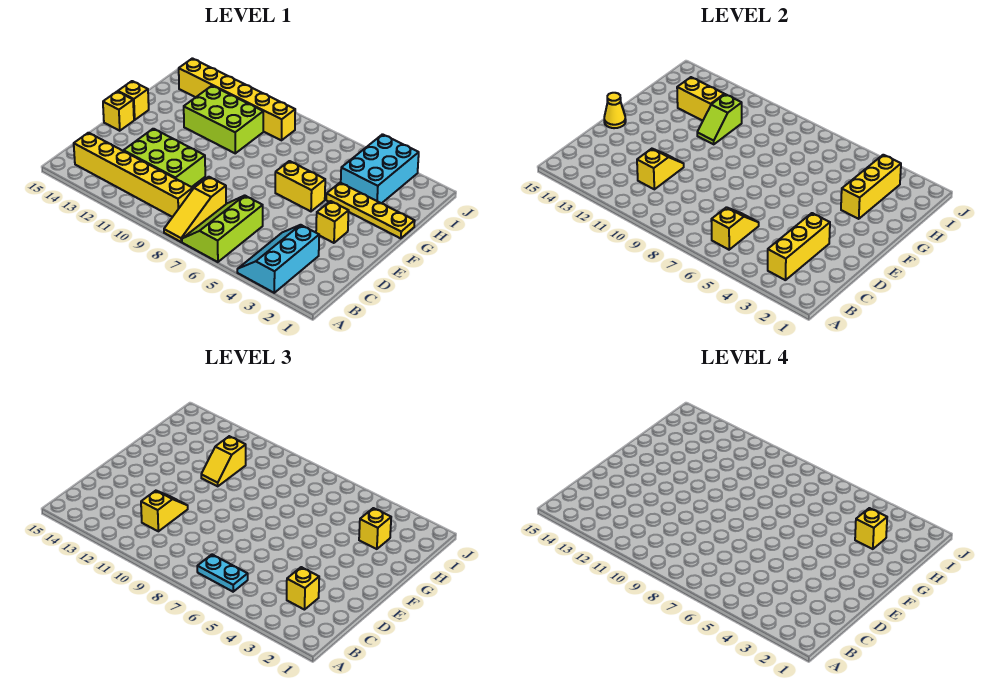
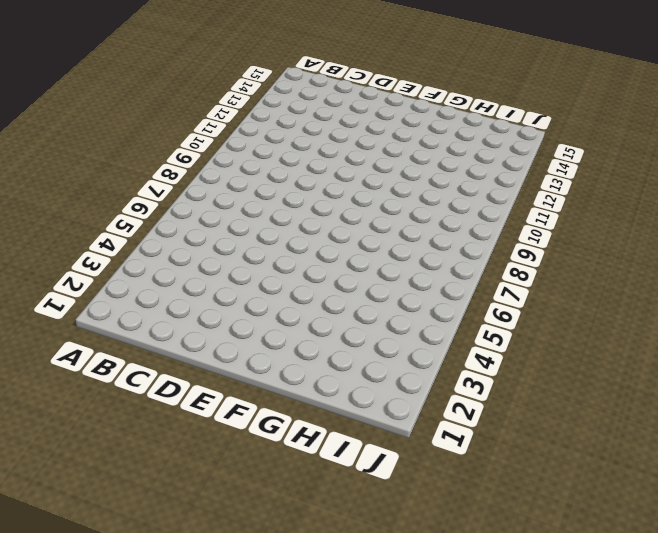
none -> cyan 2x3 slope [237,225,319,293]
none -> lime 2x3 slope [182,195,263,262]
none -> yellow 1x3 slope [164,177,226,242]

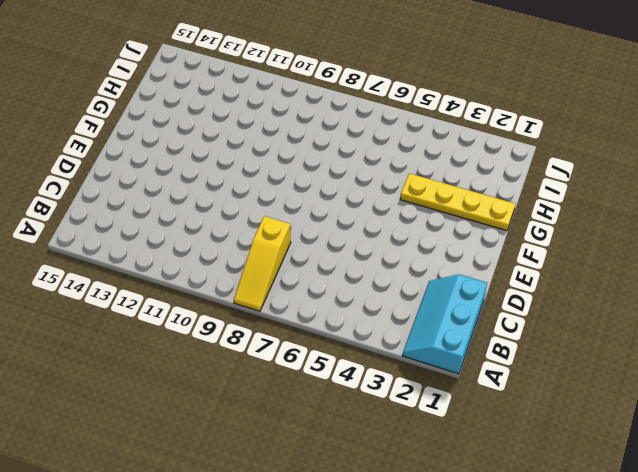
cyan 2x3 slope [402,274,487,374] -> cyan 2x3 slope moved to [237,225,319,293]
none -> lime 2x3 slope [182,195,263,262]
none -> yellow 1x6 brick [74,133,193,217]
none -> lime 2x3 brick [124,129,205,187]

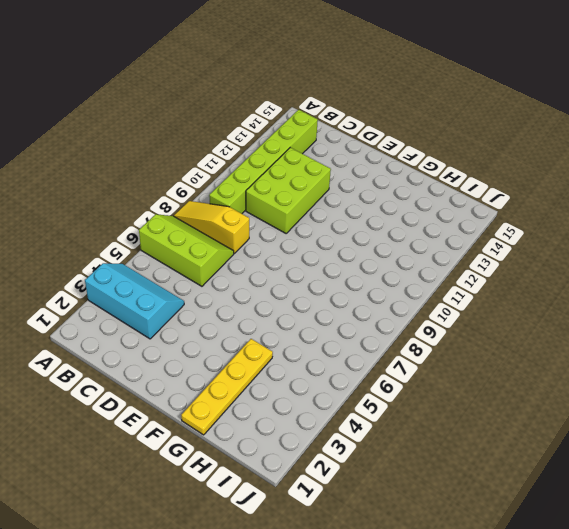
lime 1x6 brick [209,110,318,214] -> yellow 1x6 brick [74,133,193,217]
none -> yellow 1x1 brick [316,201,349,243]
none -> yellow 1x1 brick [103,92,134,131]
none -> yellow 1x2 brick [275,161,325,211]

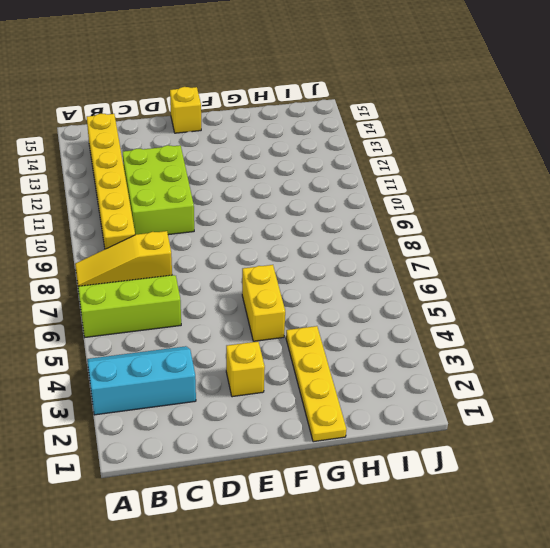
none -> yellow 1x1 brick [118,81,149,120]
none -> lime 2x3 brick [184,86,263,153]
none -> cyan 2x3 brick [341,134,419,203]

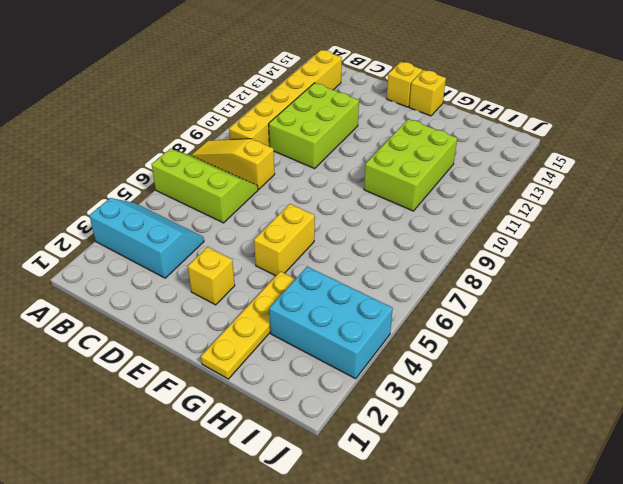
none -> yellow 1x6 brick [179,58,295,140]
none -> yellow 1x3 brick [768,213,830,280]
none -> yellow 1x2 slope [711,207,759,250]

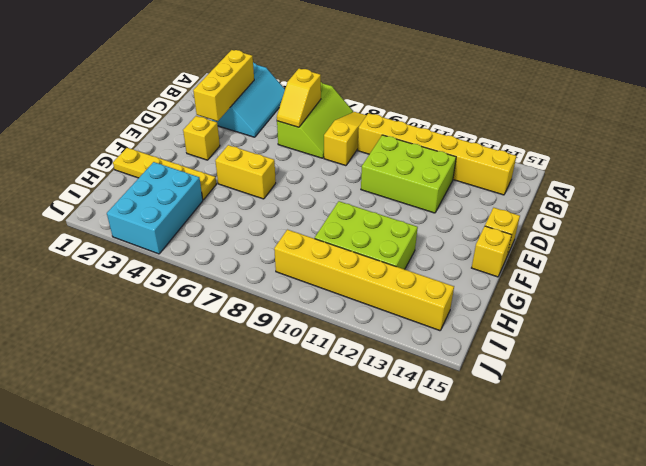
none -> yellow 1x2 slope [637,149,684,189]
none -> yellow 1x1 cone [604,93,626,128]
none -> yellow 1x3 brick [841,155,901,219]

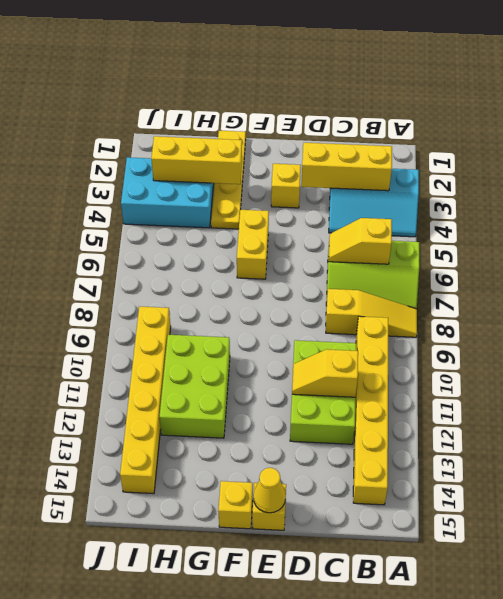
none -> lime 1x2 slope [697,94,742,144]
none -> yellow 1x2 brick [677,77,724,121]
none -> cyan 1x2 plate [197,554,248,592]

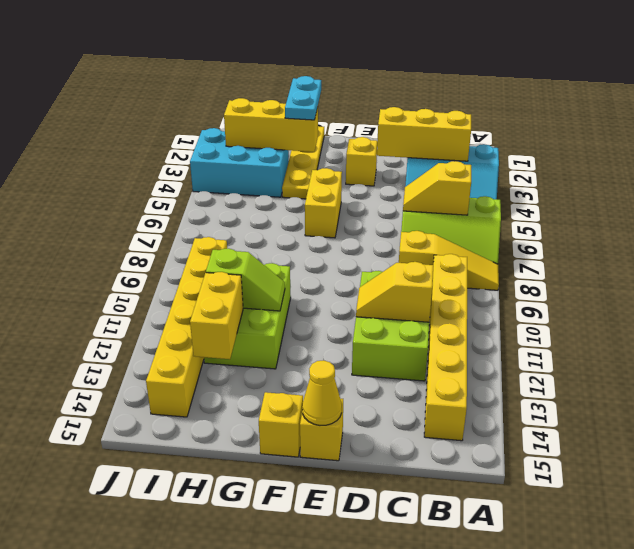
cyan 1x2 plate [285,76,321,120] -> cyan 1x2 plate moved to [197,554,248,592]
none -> yellow 1x1 brick [287,567,319,610]
none -> yellow 1x2 slope [141,491,188,531]
none -> yellow 1x2 slope [201,436,246,486]

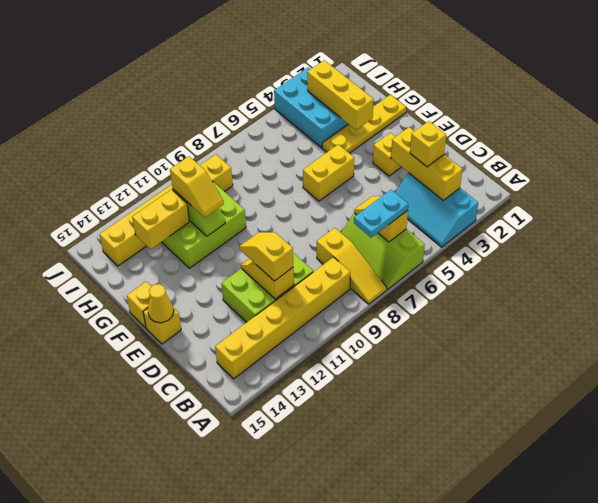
none -> yellow 1x1 brick [359,508,391,549]
none -> yellow 1x1 brick [855,508,887,549]

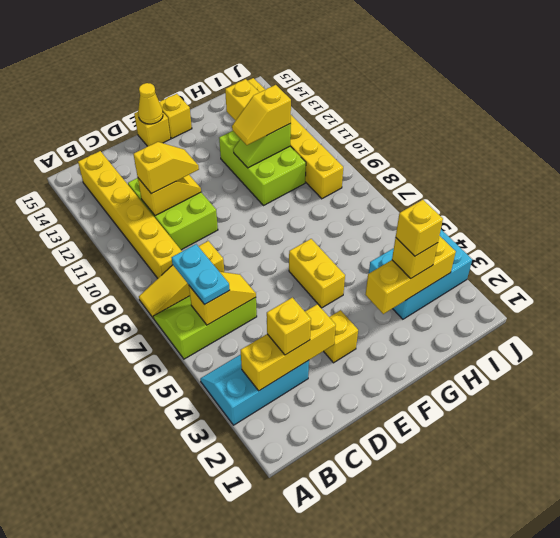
none -> yellow 1x4 plate [326,183,415,239]

